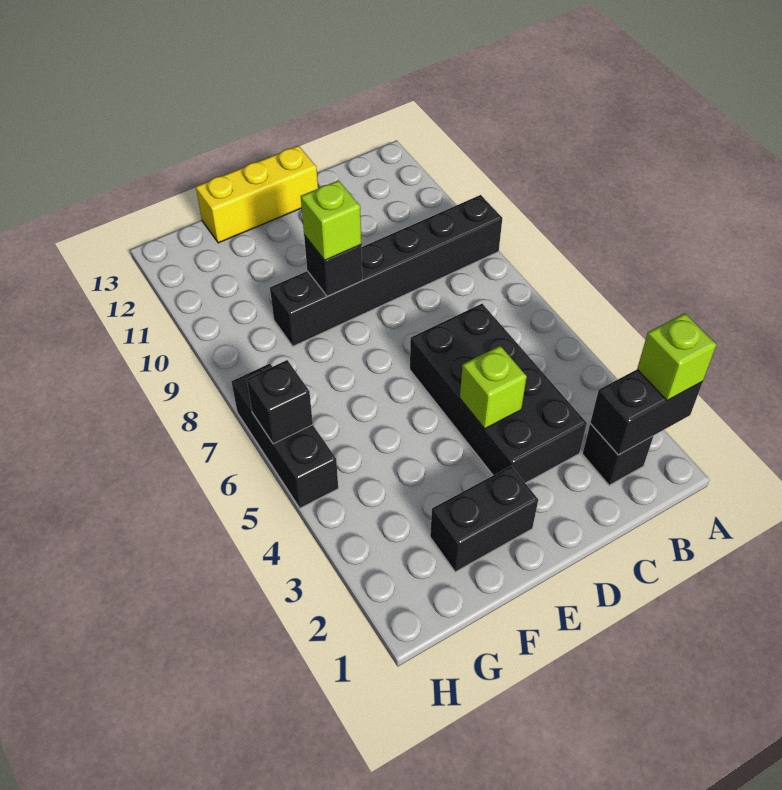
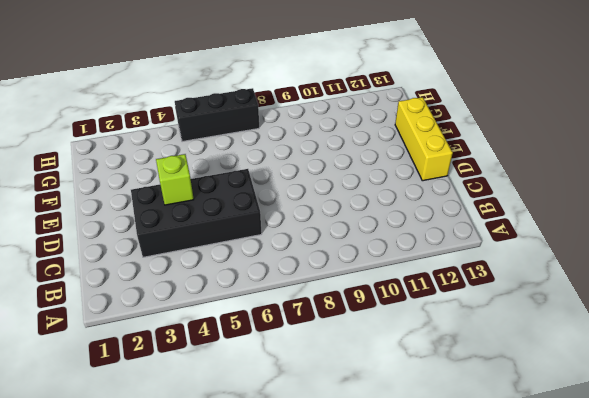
none -> black 1x6 brick [270,195,502,346]
none -> black 1x1 brick [583,424,653,485]
none -> black 1x2 brick [430,466,538,572]

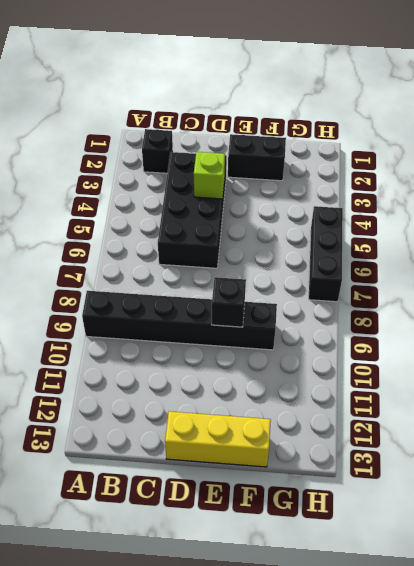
none -> black 1x2 brick [590,369,703,455]
none -> black 1x1 brick [247,360,313,444]
none -> lime 1x1 brick [637,313,716,400]

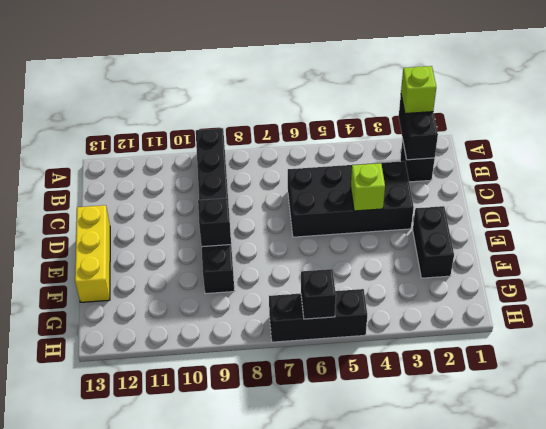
none -> lime 1x1 brick [301,180,361,260]

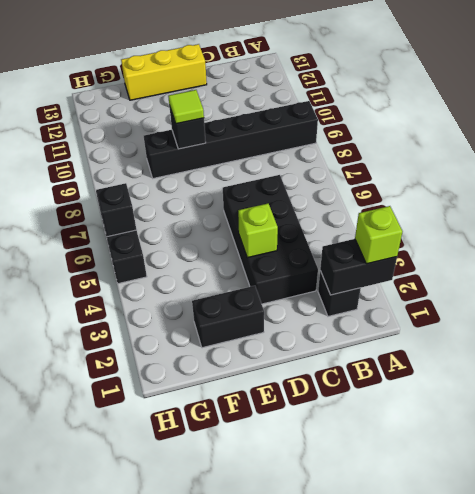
lime 1x1 tile [168,90,204,124] -> lime 1x1 brick [301,180,361,260]

